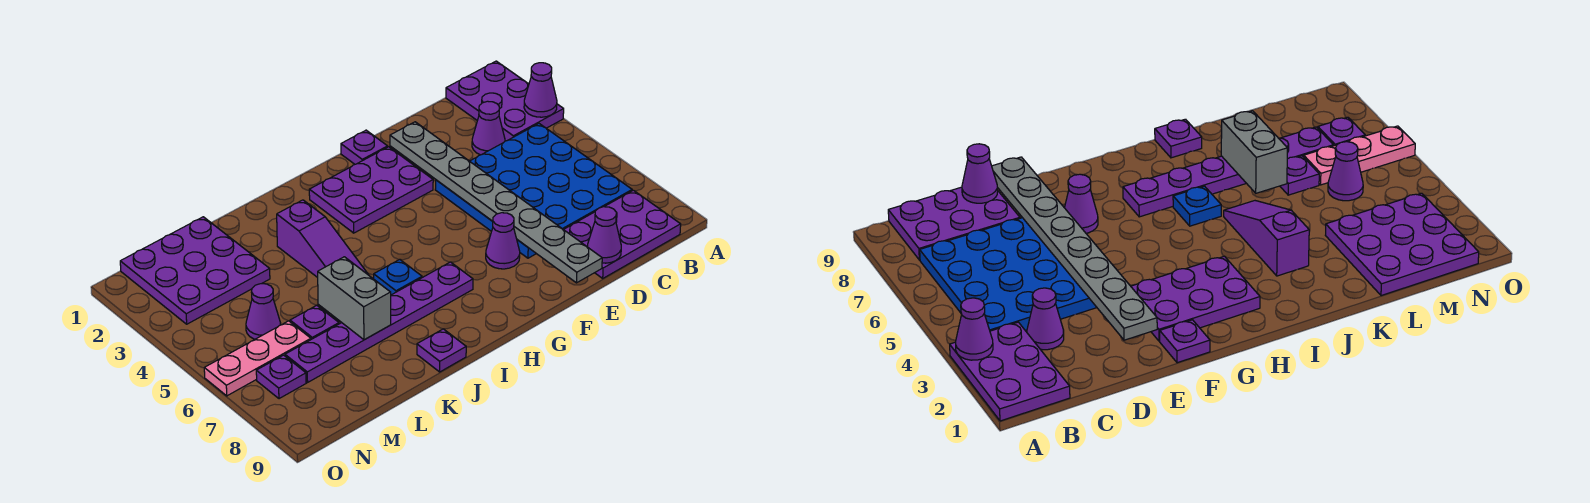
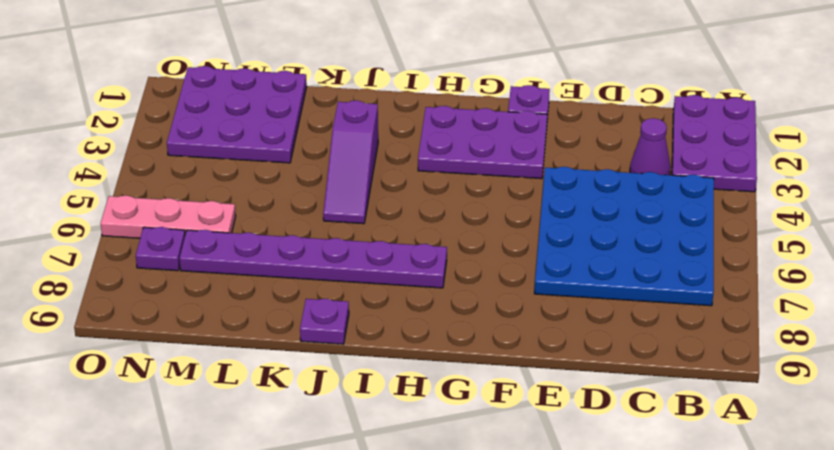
none -> purple 2x3 plate [564,190,681,278]
none -> purple 1x1 cone [486,213,520,269]
none -> blue 1x1 plate [374,259,422,295]

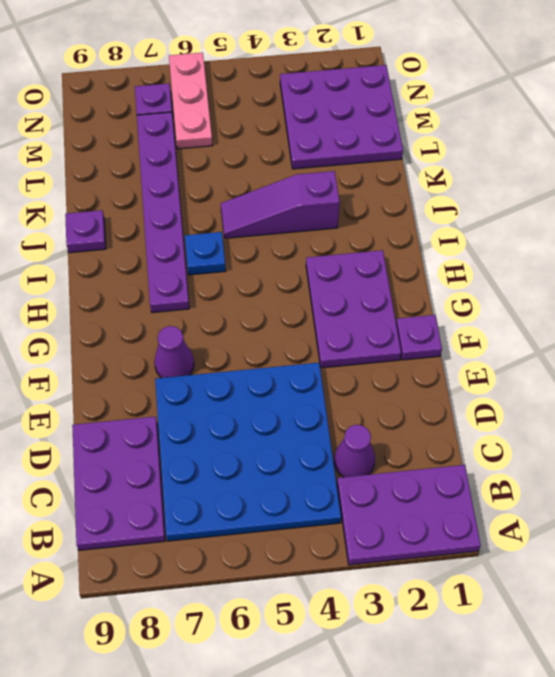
none -> purple 1x1 plate [290,305,339,339]
none -> purple 1x1 cone [246,284,281,339]
none -> purple 1x1 cone [524,63,557,117]

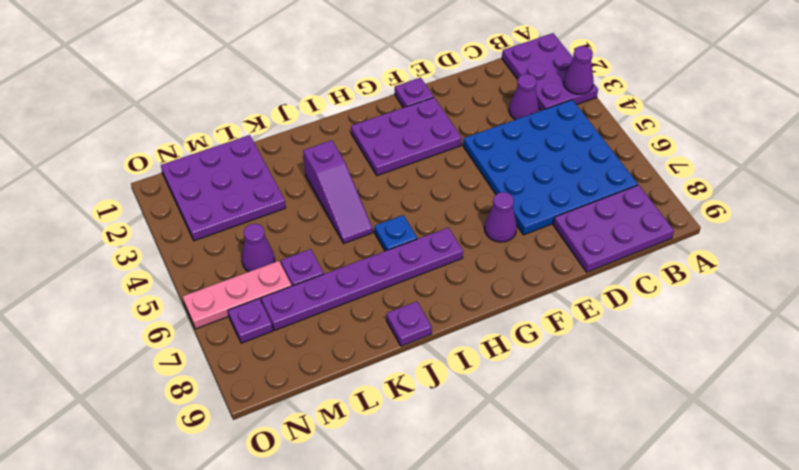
none -> purple 1x1 cone [587,207,621,263]
none -> grey 1x8 plate [390,122,602,283]
none -> grey 1x2 brick [318,257,391,340]

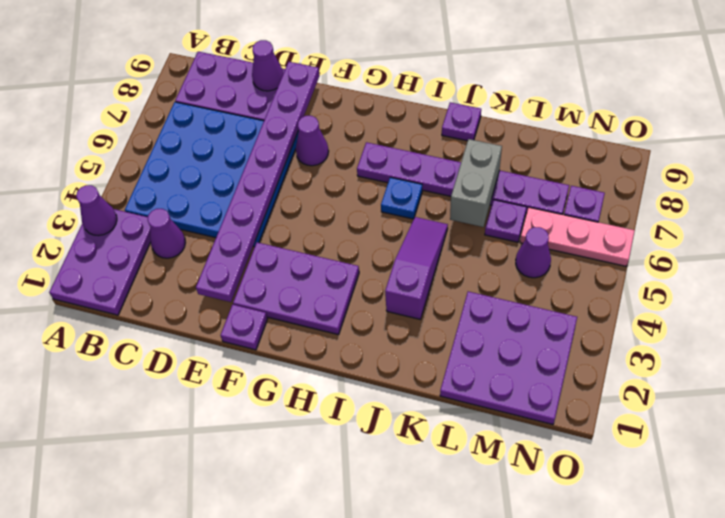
purple 1x8 plate [196,62,320,302] -> grey 1x8 plate [390,122,602,283]

